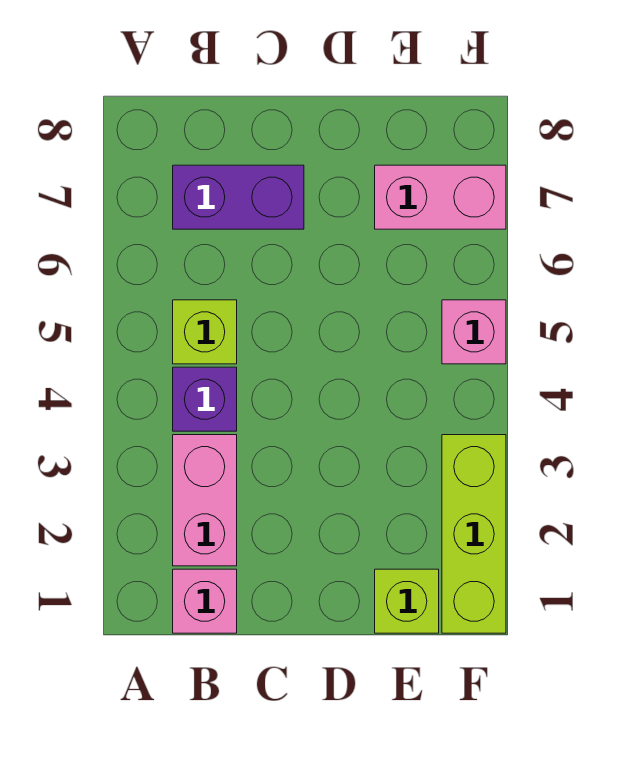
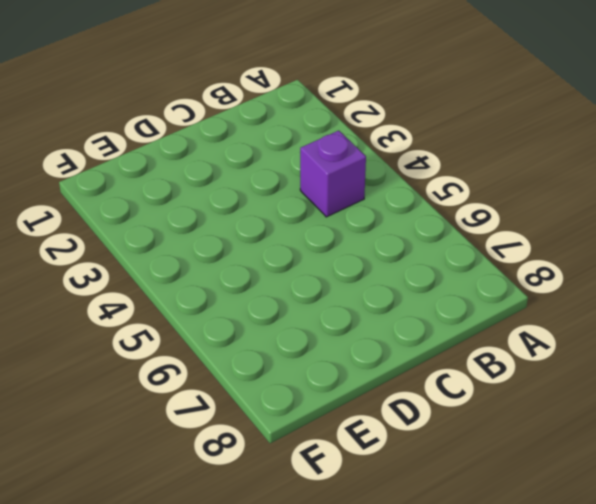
none -> pink 1x1 brick [173,569,237,633]
none -> pink 1x2 brick [173,435,237,566]

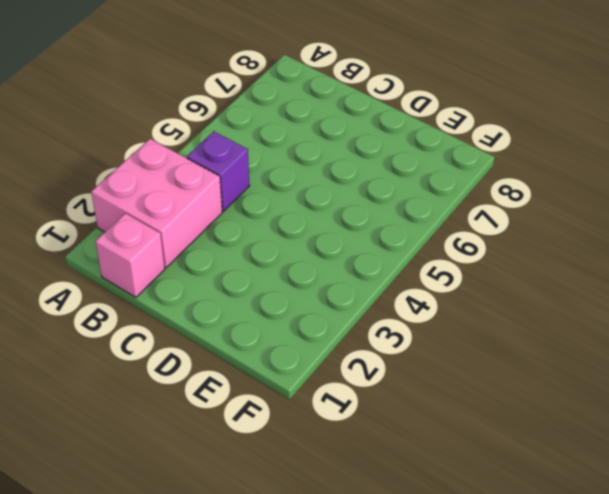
pink 2x2 brick [91,139,222,268] -> pink 1x2 brick [173,435,237,566]
none -> lime 1x1 brick [173,300,237,364]
none -> purple 1x2 brick [173,165,304,229]

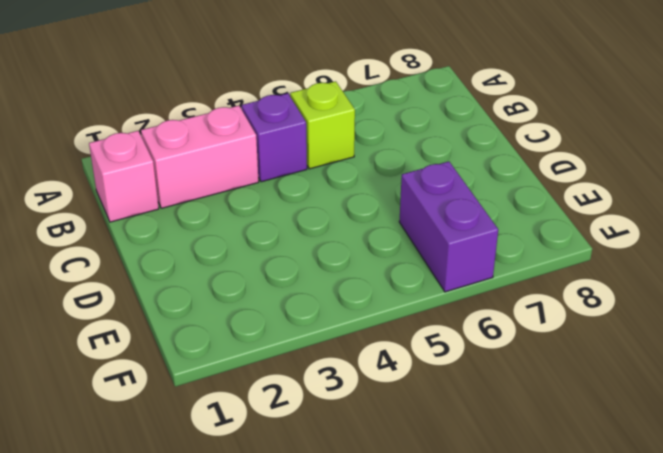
purple 1x2 brick [399,161,498,292] -> purple 1x2 brick moved to [173,165,304,229]
none -> lime 1x1 brick [375,569,439,633]
none -> pink 1x2 brick [375,165,506,229]

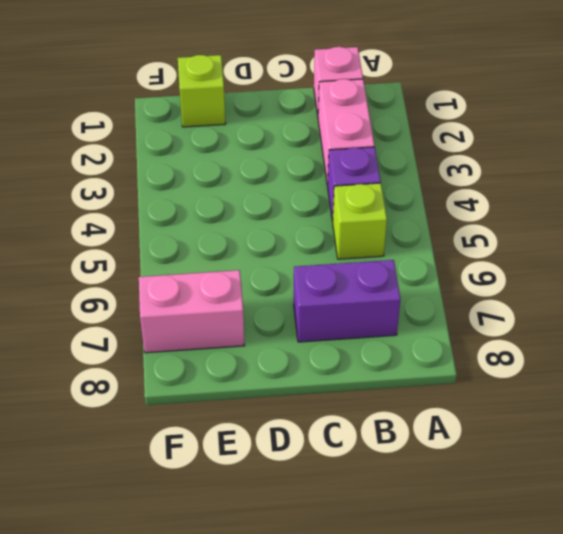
none -> lime 1x3 brick [442,435,506,633]
none -> pink 1x1 brick [442,300,506,364]

